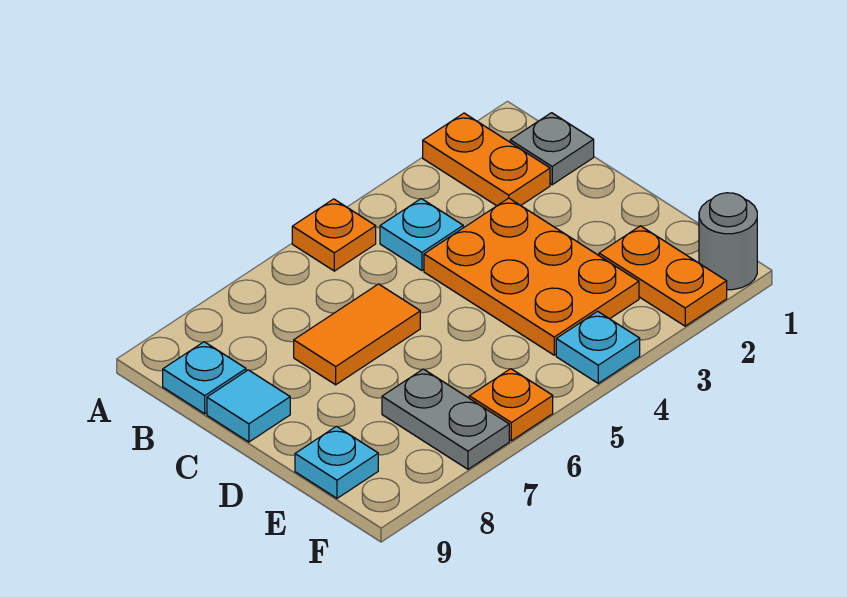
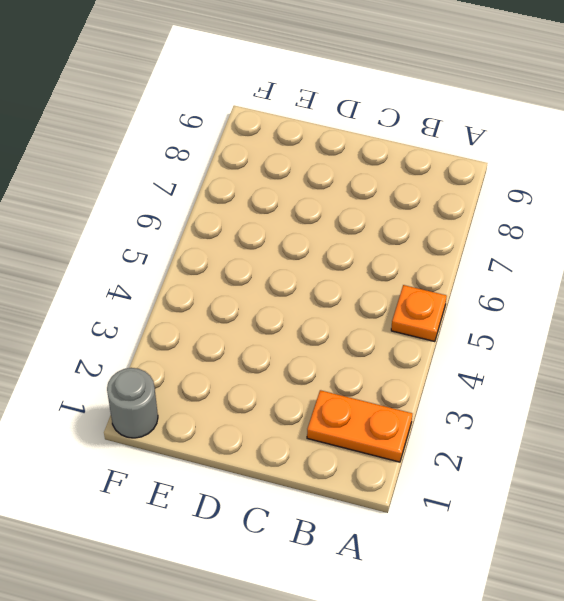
none -> grey 1x1 plate [510,113,594,185]
none -> cyan 1x1 plate [380,199,463,271]
none -> cyan 1x1 plate [163,342,246,414]

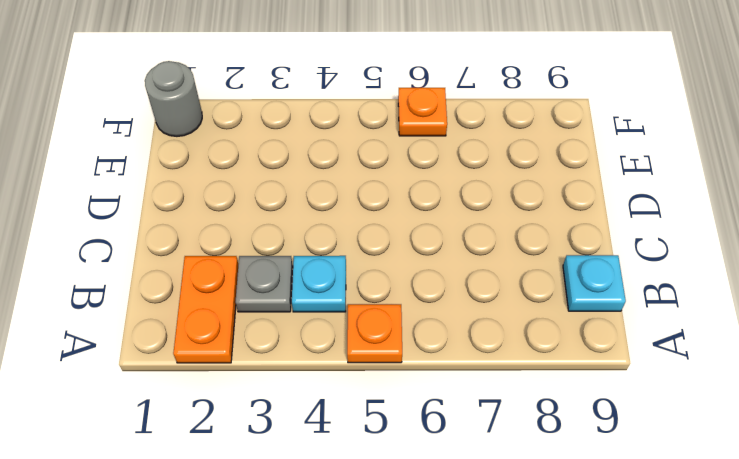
grey 1x1 plate [236,256,293,312] -> grey 1x1 plate moved to [510,113,594,185]
none -> orange 2x3 plate [424,198,639,355]
none -> orange 1x2 tile [294,284,420,385]
none -> cyan 1x1 tile [207,370,290,442]

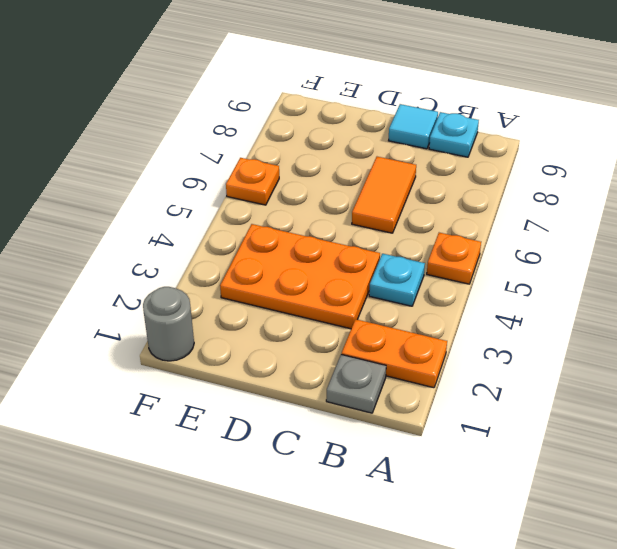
none -> orange 1x2 plate [599,226,727,326]
none -> grey 1x2 plate [382,369,509,469]
none -> cyan 1x1 plate [295,426,378,498]

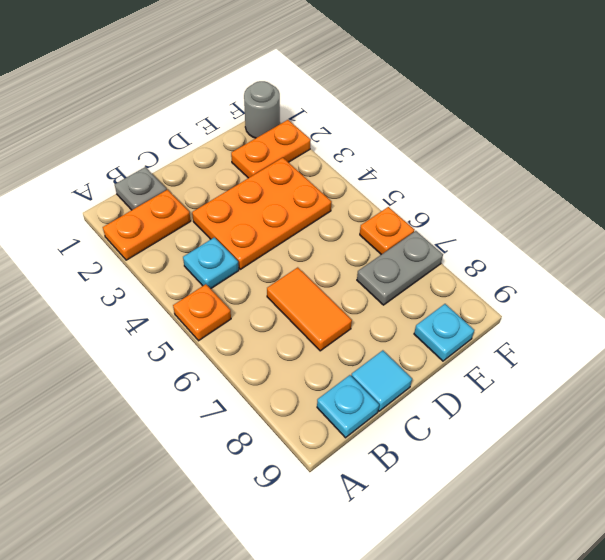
none -> cyan 1x1 plate [556,311,640,383]

